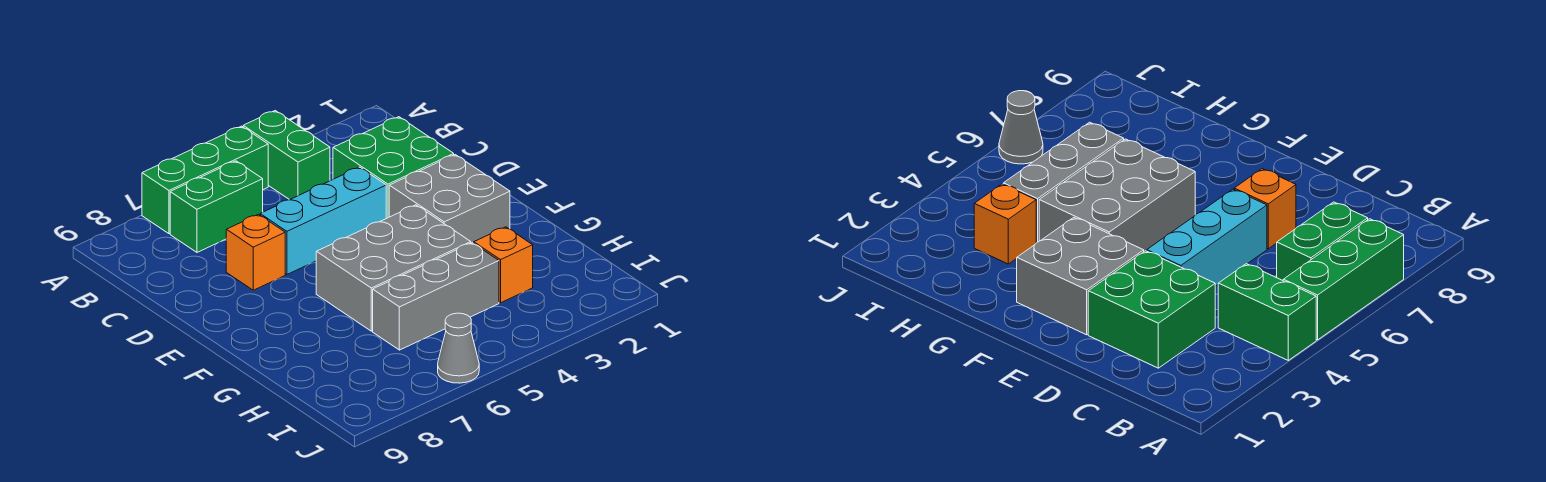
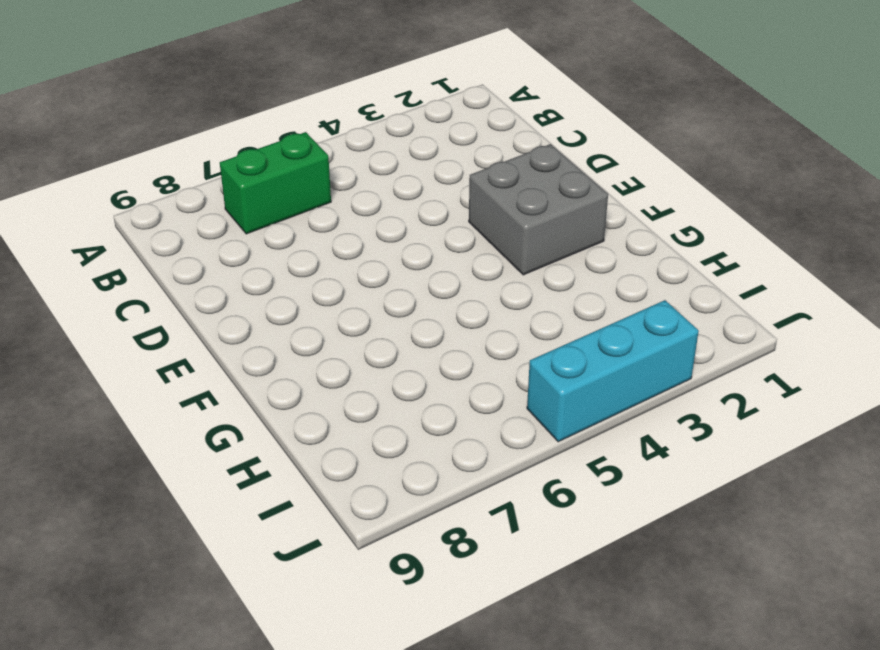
cyan 1x3 brick [527,300,699,442] -> cyan 1x3 brick moved to [260,167,386,274]
none -> green 1x2 brick [243,111,330,200]
none -> green 1x3 brick [142,126,268,234]

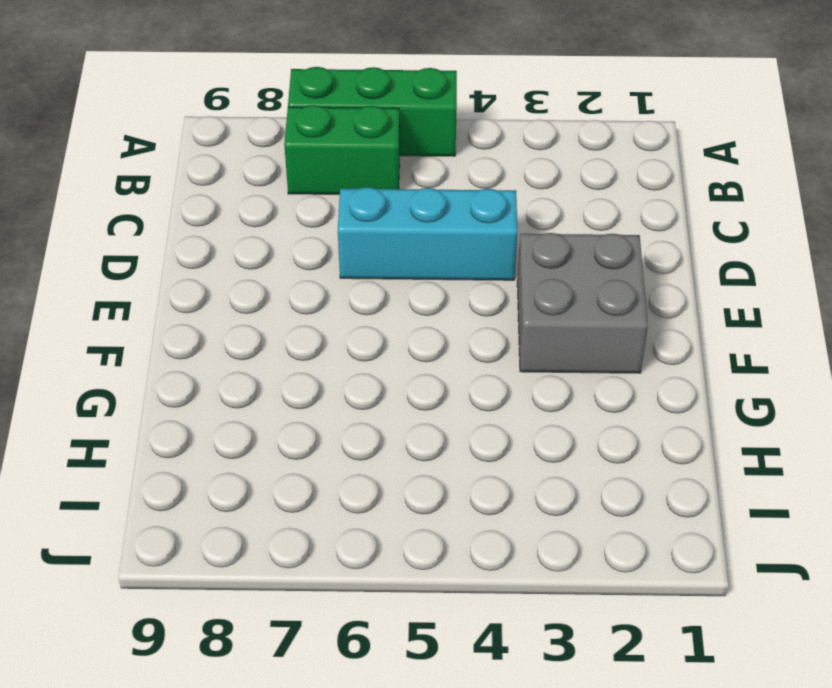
none -> green 1x2 brick [243,111,330,200]
none -> green 2x2 brick [333,117,454,218]

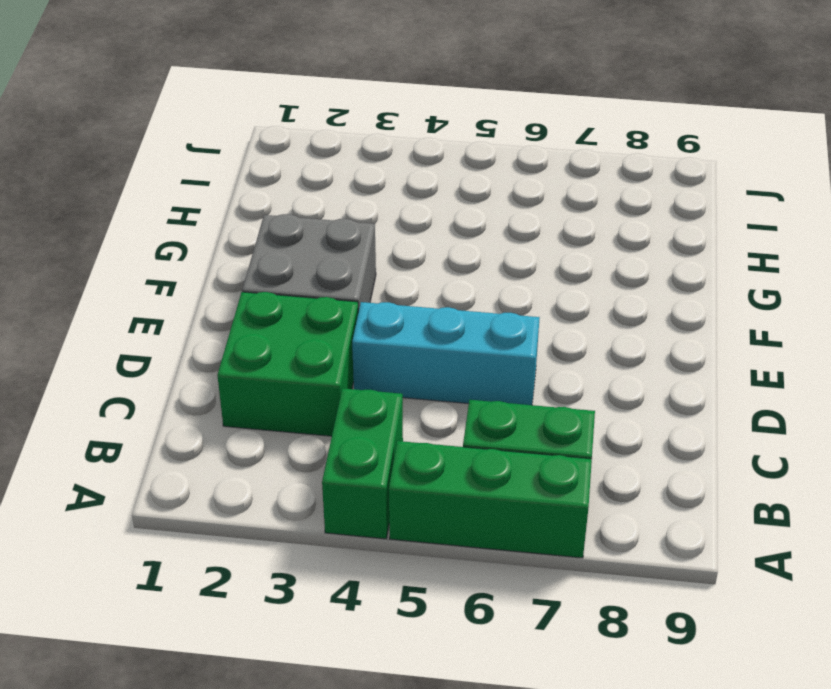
none -> orange 1x1 brick [226,214,285,290]
none -> grey 2x3 brick [316,205,471,331]

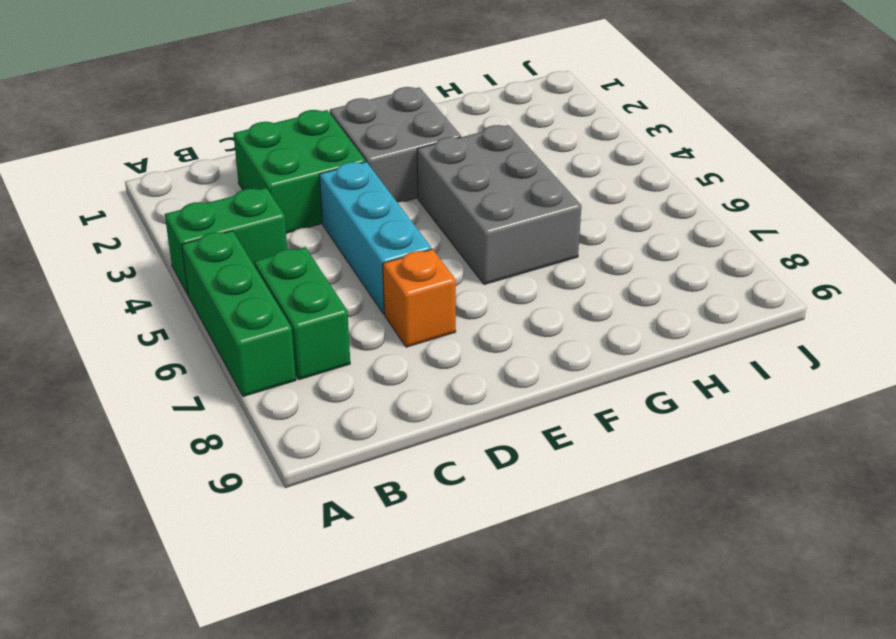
none -> orange 1x1 brick [474,227,533,303]
none -> grey 1x3 brick [373,243,499,350]

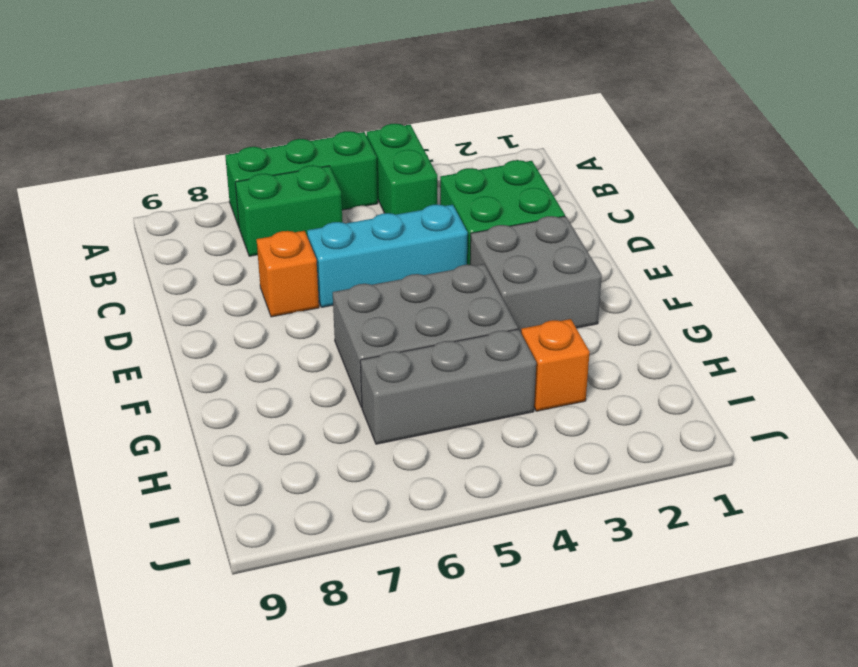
none -> grey 1x1 cone [438,313,479,383]

